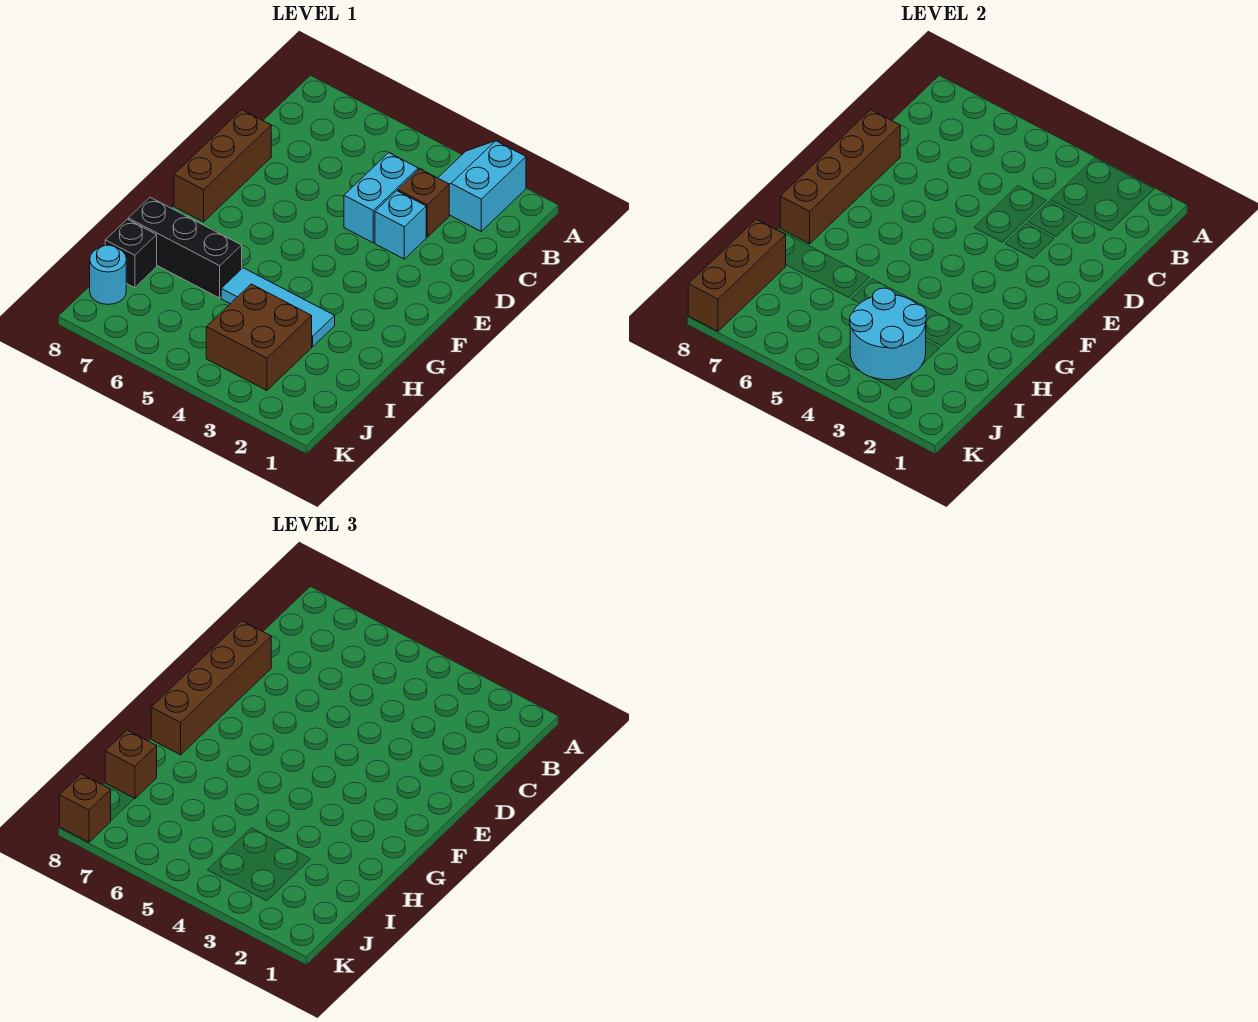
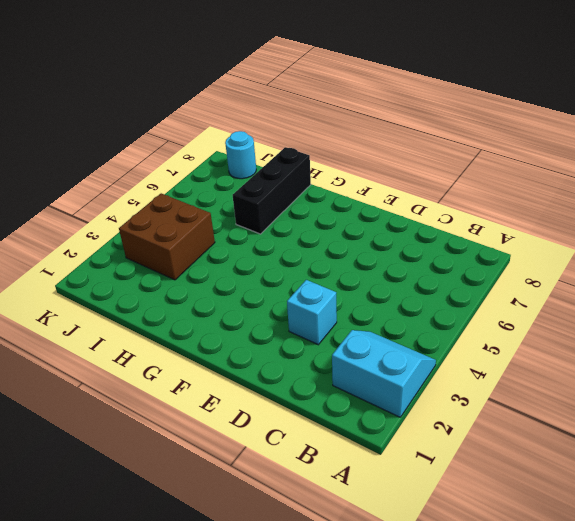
none -> brown 1x1 brick [398,169,449,237]
none -> cyan 1x2 brick [344,153,418,243]
none -> brown 1x3 brick [174,110,271,222]

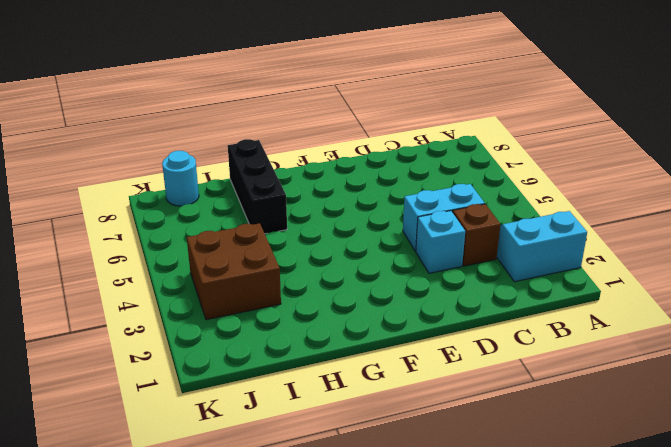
none -> brown 1x3 brick [174,110,271,222]
none -> cyan 1x3 tile [221,268,335,347]
none -> black 1x1 brick [105,219,157,288]

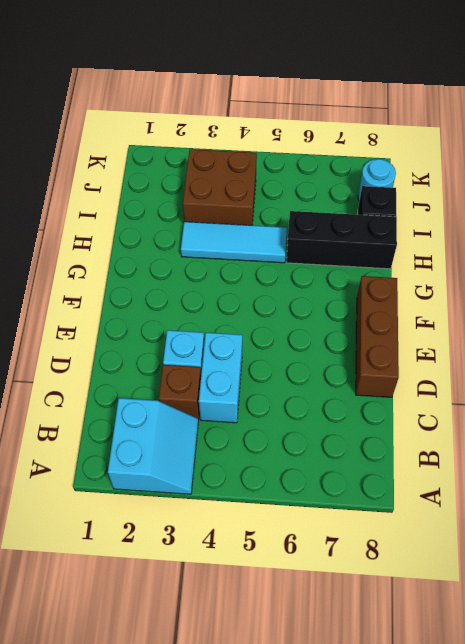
none -> brown 1x4 brick [780,110,900,244]
none -> cyan 2x2 round brick [850,288,926,380]
none -> brown 1x3 brick [688,219,786,331]

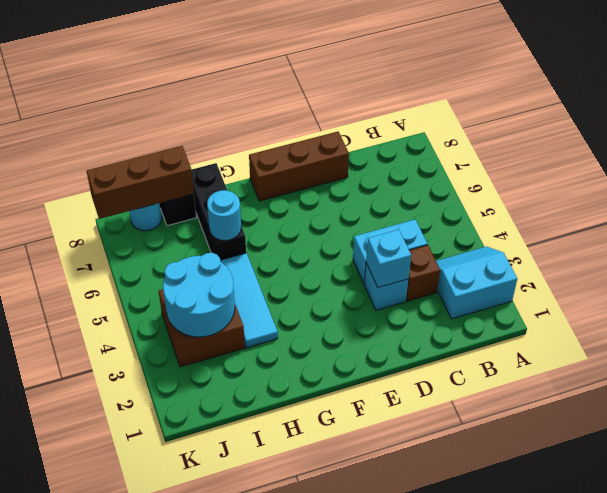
cyan 1x1 brick [366,230,411,288] -> none
cyan 1x1 round brick [207,190,241,241] -> none
none -> brown 1x4 brick [780,110,900,244]
none -> brown 1x4 brick [151,621,271,755]
none -> brown 1x1 brick [105,730,157,799]

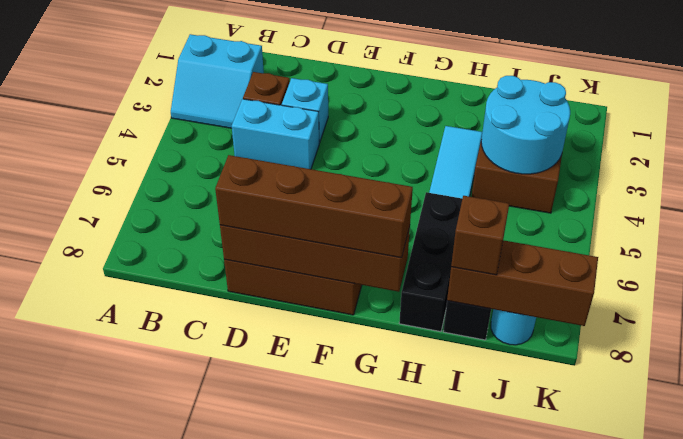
none -> brown 1x1 brick [59,774,111,842]

